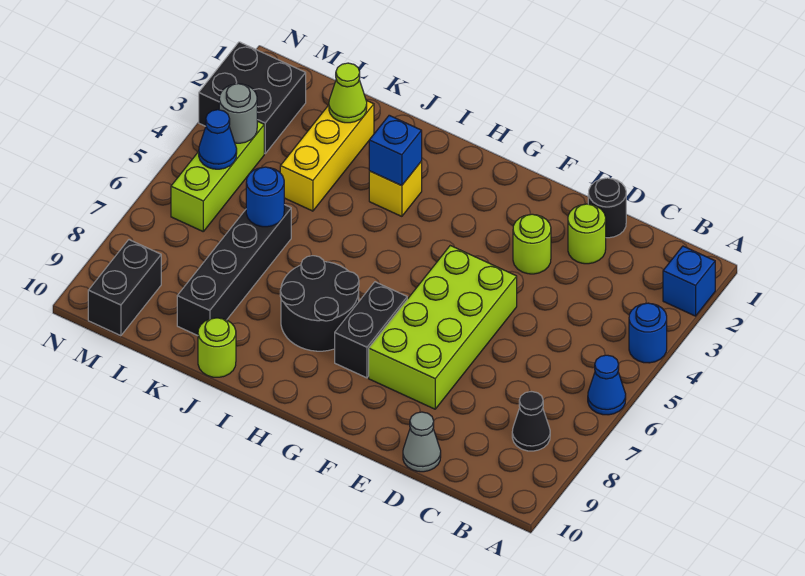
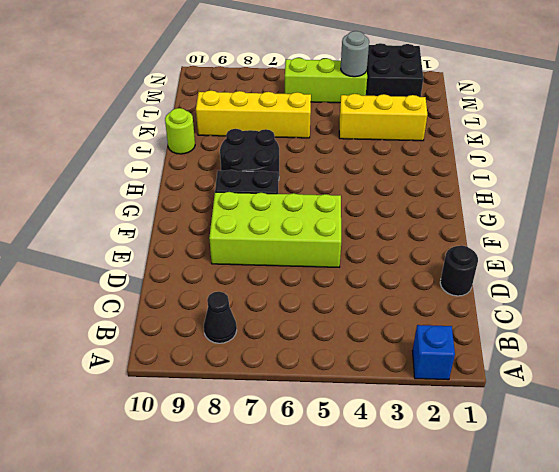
yellow 1x4 brick [196,91,311,138] -> black 1x4 brick [177,205,291,336]
none -> blue 1x1 round brick [629,303,667,363]
none -> blue 1x1 cone [588,355,626,415]
none -> lime 1x1 round brick [568,204,606,264]

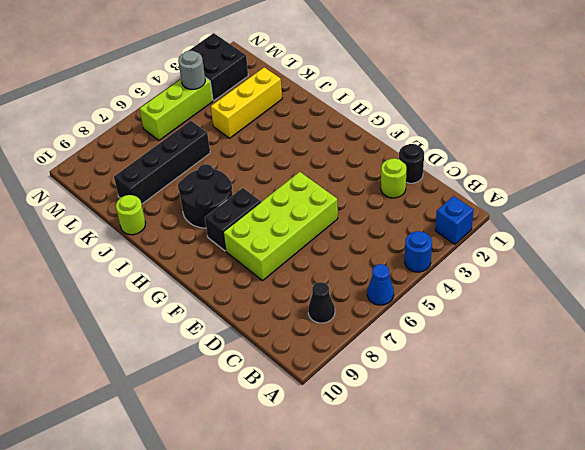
none -> grey 1x1 cone [403,412,441,472]
none -> lime 1x1 round brick [513,214,551,274]
none -> yellow 1x1 brick [369,162,422,216]

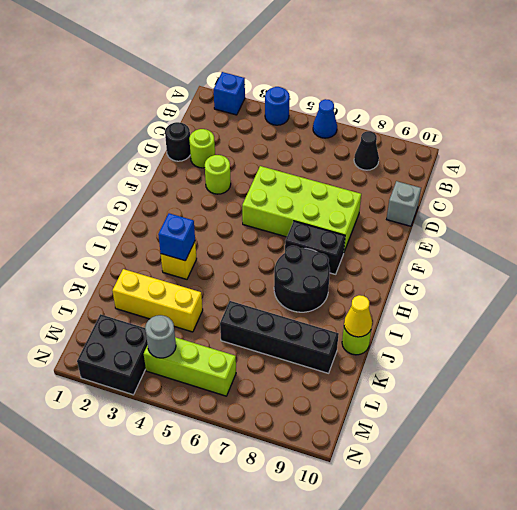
grey 1x1 brick [387,181,421,226] -> grey 1x1 cone [403,412,441,472]
yellow 1x1 cone [344,295,372,337] -> none
none -> black 1x2 brick [88,240,161,336]
none -> lime 1x1 cone [329,63,367,123]
none -> blue 1x1 round brick [246,167,284,227]

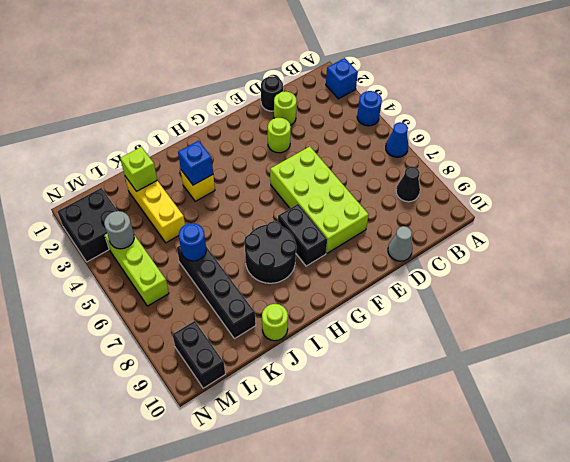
lime 1x1 brick [120,147,157,192] -> lime 1x1 cone [329,63,367,123]
none -> blue 1x1 cone [199,110,237,169]

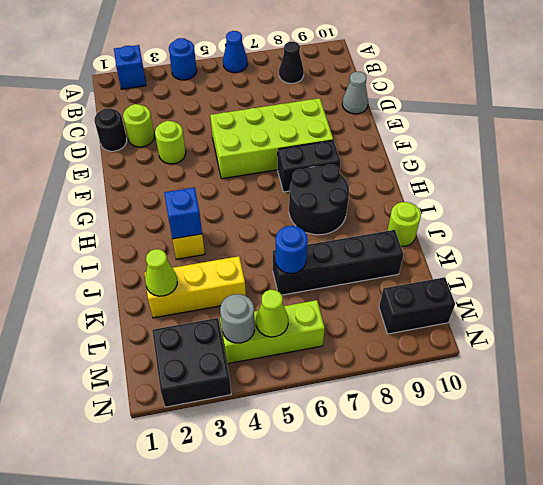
lime 1x1 cone [256,290,288,337] -> blue 1x1 cone [199,110,237,169]

